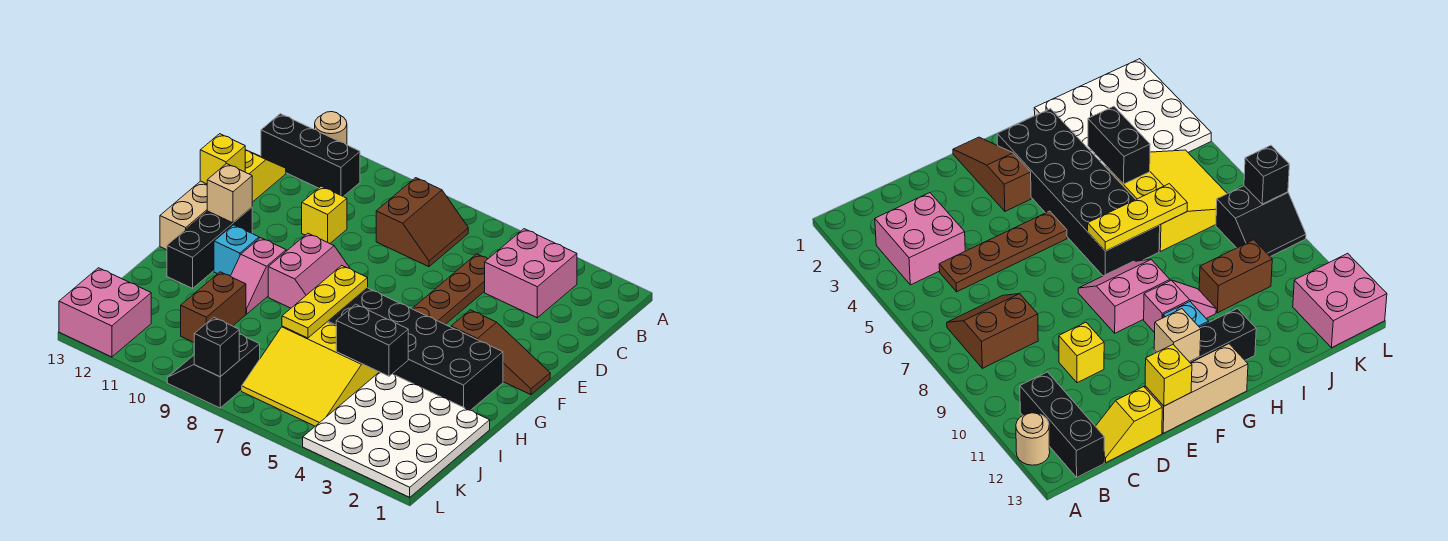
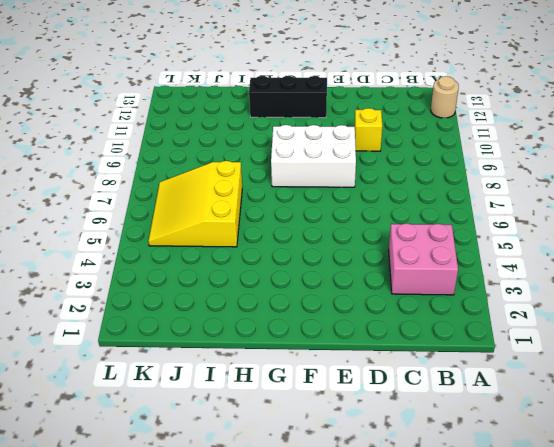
white 2x3 brick [271,125,356,187] -> pink 2x2 slope [268,233,349,308]
none -> brown 2x2 slope [376,178,468,267]
none -> black 1x3 brick [261,114,360,197]
none -> brown 1x4 plate [412,254,487,324]

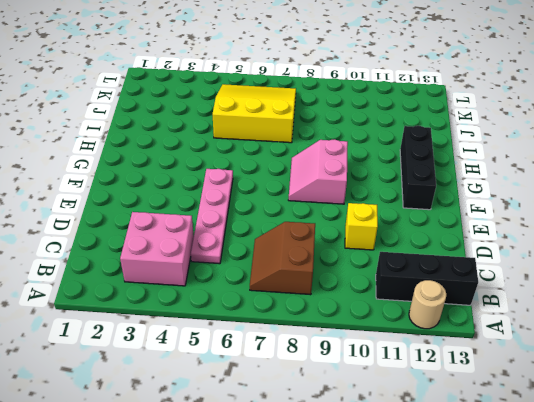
pink 1x4 plate [191,169,233,264] -> brown 1x4 plate [412,254,487,324]
none -> yellow 1x2 slope [245,150,286,202]
none -> tan 1x3 brick [160,181,207,250]
none -> brown 1x3 slope [451,310,550,395]

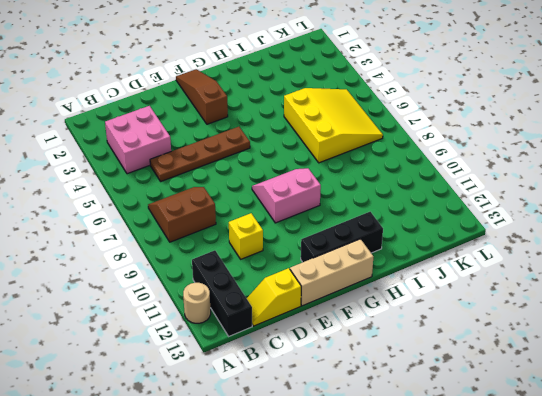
none -> black 2x6 brick [328,288,503,410]
none -> pink 1x2 slope [231,238,286,314]
none -> cyan 1x1 brick [214,225,259,276]

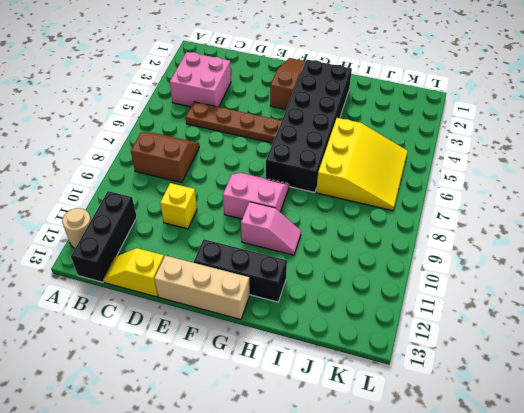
none -> cyan 1x1 brick [214,225,259,276]
none -> white 4x4 plate [303,372,490,497]
none -> brown 1x2 brick [181,272,246,342]

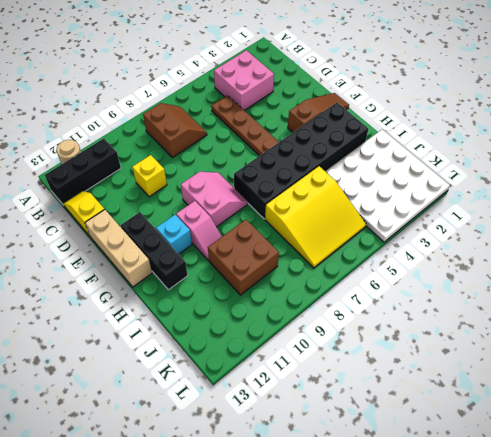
brown 2x2 brick [208,220,279,295] -> brown 1x2 brick [181,272,246,342]
none -> black 2x2 slope [167,334,260,408]
none -> pink 2x2 brick [59,268,151,357]
none -> yellow 1x1 brick [200,134,245,184]

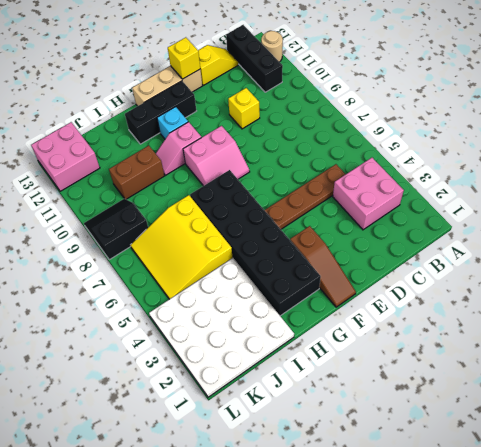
none -> brown 2x2 slope [376,178,468,267]
none -> tan 1x1 brick [207,164,252,223]
none -> yellow 1x3 plate [282,266,368,338]

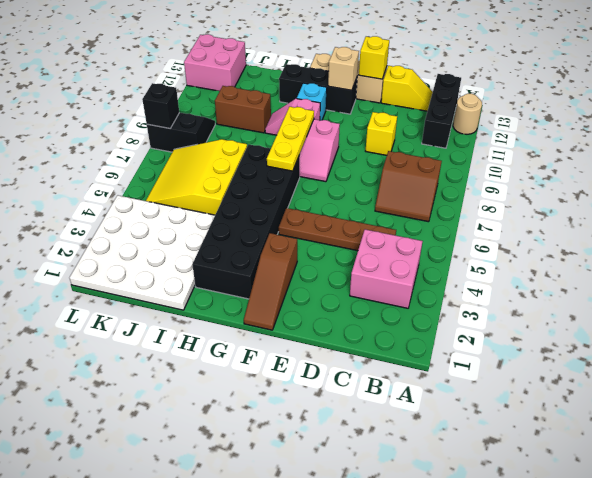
yellow 1x3 plate [267,107,314,171] -> yellow 1x3 plate turned to [282,266,368,338]
none -> black 1x2 brick [336,304,408,376]

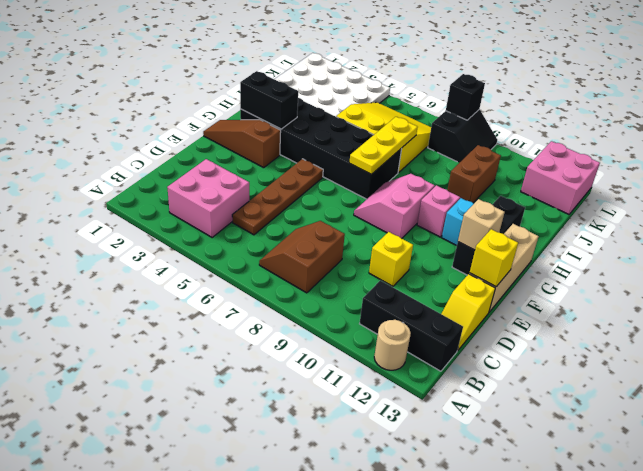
black 1x2 brick [240,71,298,129] -> black 1x2 brick moved to [336,304,408,376]

